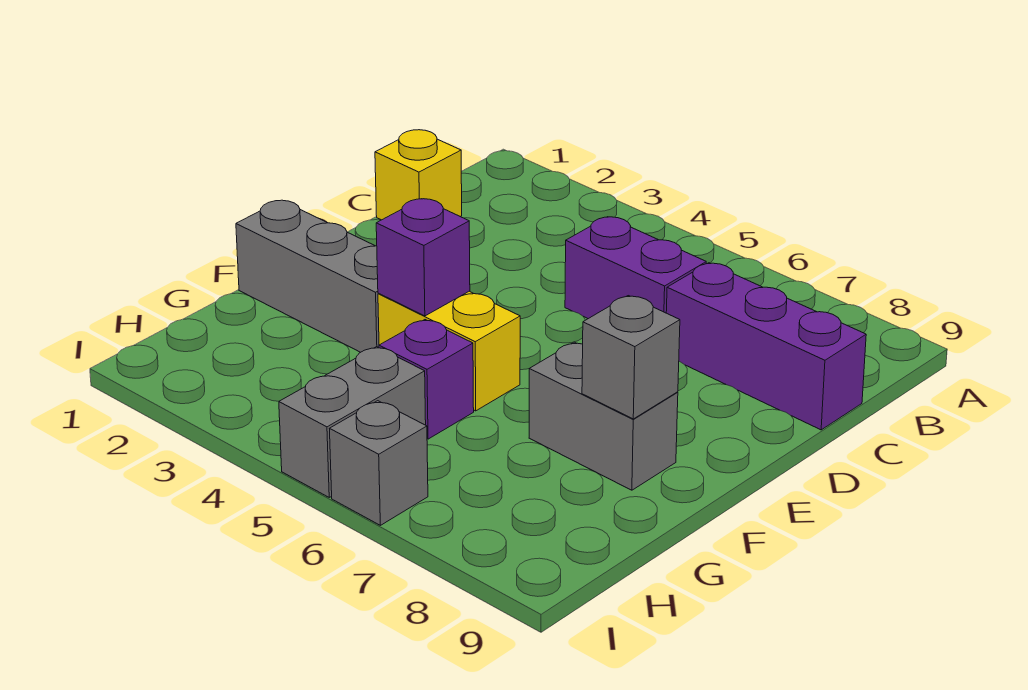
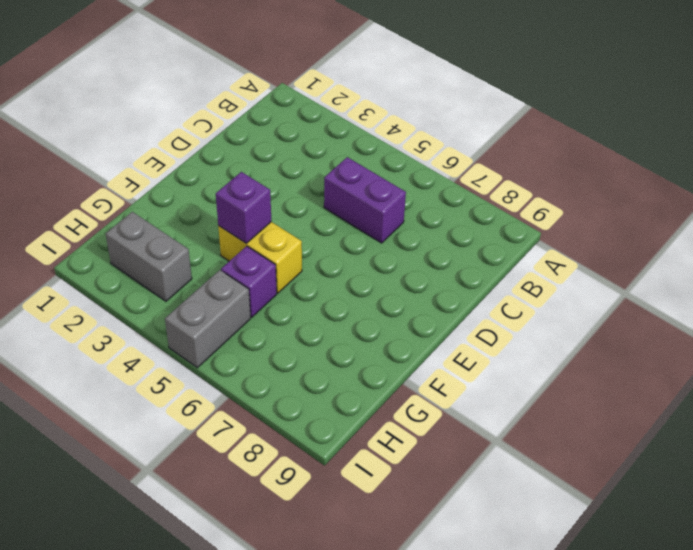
grey 1x2 brick [106,212,192,301] -> grey 1x2 brick moved to [529,342,678,490]
none -> yellow 1x1 brick [375,130,462,220]
none -> purple 1x3 brick [666,263,866,430]

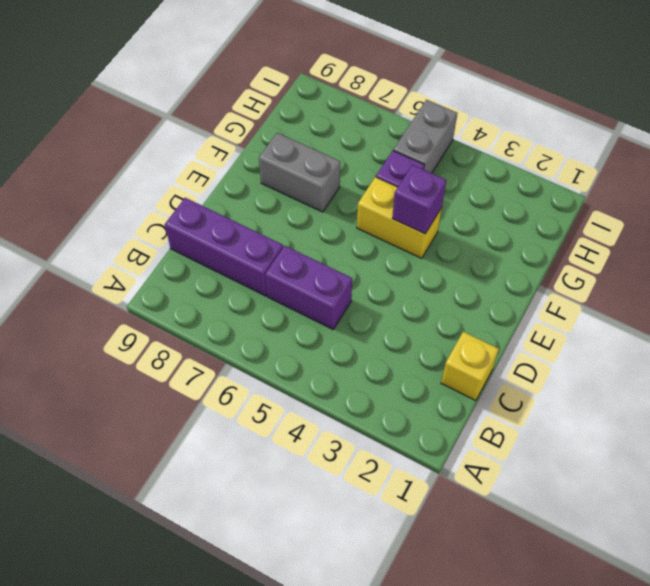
none -> grey 1x3 brick [236,200,379,352]
none -> grey 1x1 brick [330,401,428,525]

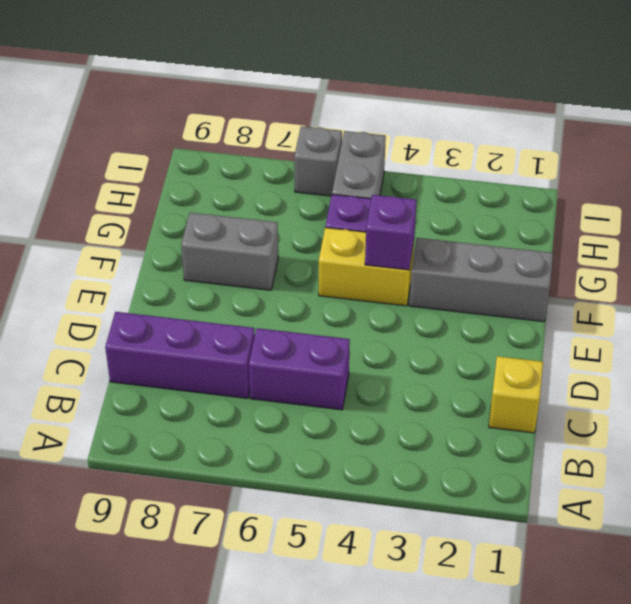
none -> grey 1x1 brick [582,296,680,419]

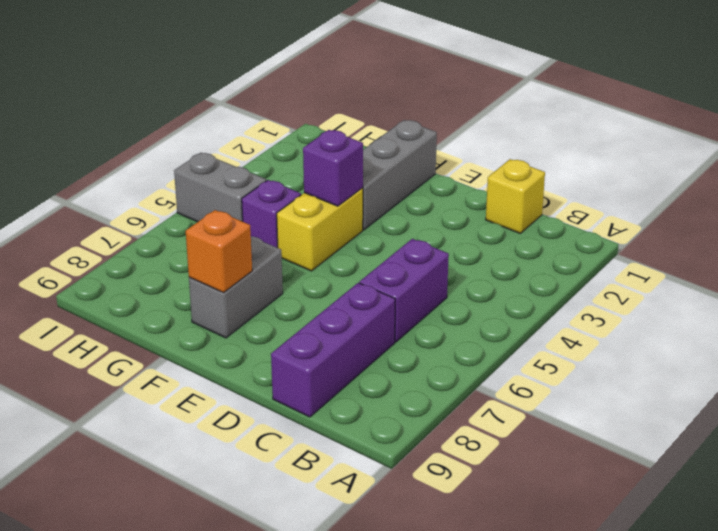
orange 1x1 brick [186,210,252,293] -> grey 1x1 brick [582,296,680,419]
none -> grey 1x1 brick [330,401,428,525]

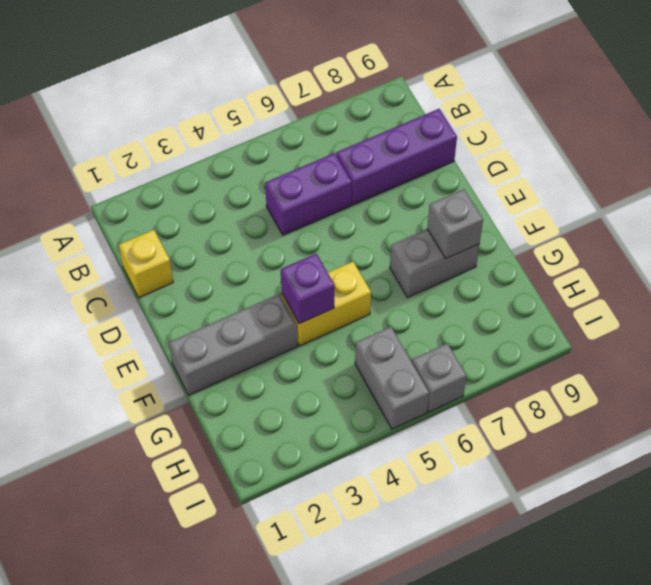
none -> purple 1x1 brick [379,320,474,439]

